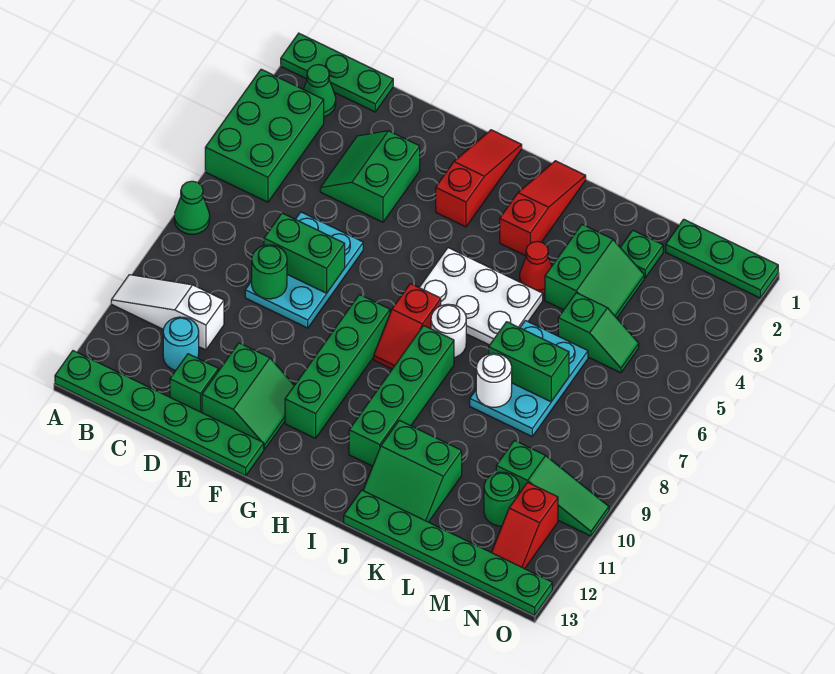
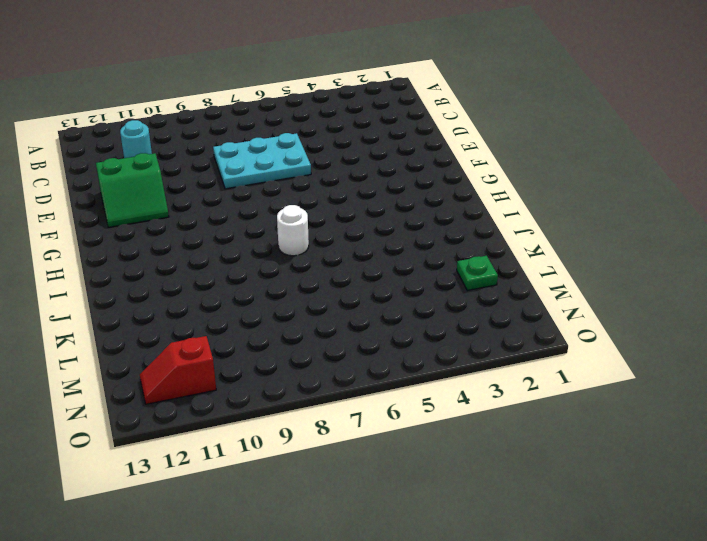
none -> green 1x3 plate [281,33,393,112]
none -> green 2x3 brick [205,69,324,202]
none -> green 1x1 cone [174,181,210,234]
none -> white 1x3 slope [111,275,224,350]

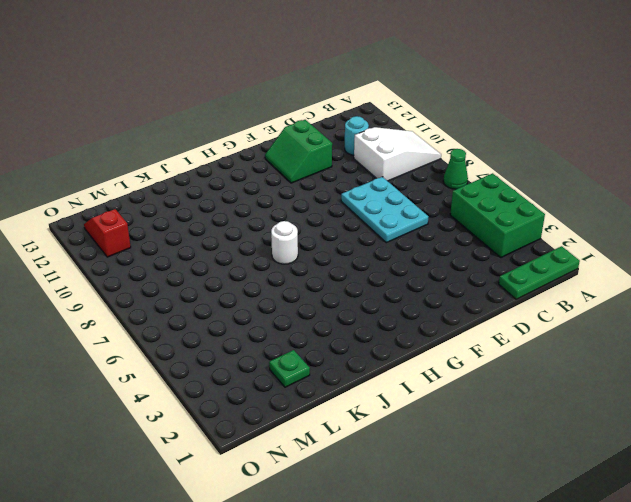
white 2x3 slope [354,127,441,181] -> white 1x3 slope [111,275,224,350]
none -> green 1x6 plate [55,351,264,476]
none -> green 1x1 cone [303,65,336,117]
none -> green 2x2 slope [320,131,420,222]
none -> green 1x1 brick [170,354,218,413]

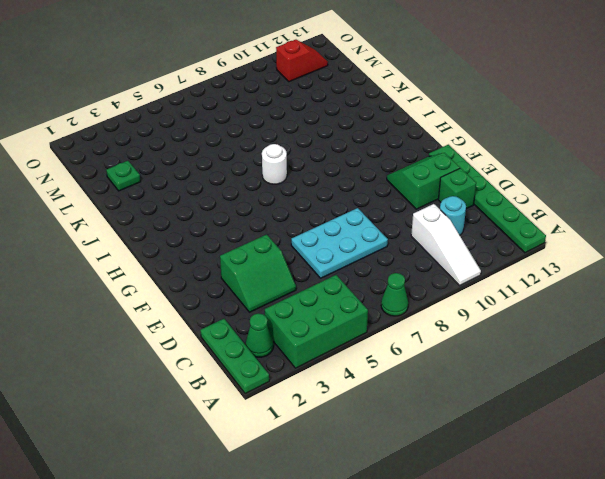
none -> red 1x3 slope [436,130,522,227]
none -> green 1x4 brick [285,295,390,438]
none -> white 2x3 plate [419,248,543,345]
none -> red 1x2 slope [374,284,441,369]

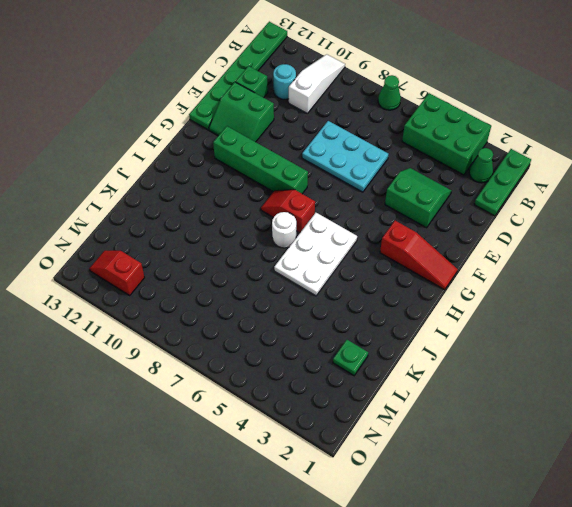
none -> red 1x3 slope [500,161,586,256]
none -> green 1x4 brick [349,326,454,466]
none -> red 1x1 cone [520,241,552,294]
none -> green 2x2 slope [363,420,462,522]

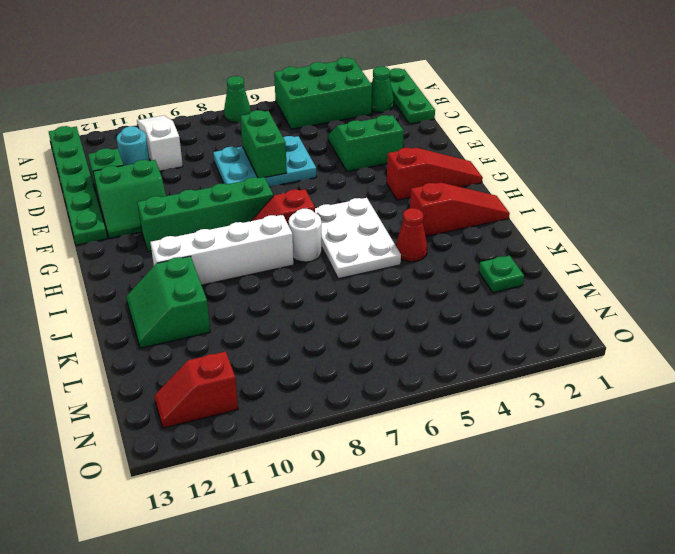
white 1x4 brick [150,215,294,285] -> green 1x4 brick [349,326,454,466]
none -> green 1x6 plate [344,490,552,615]
none -> green 2x2 slope [545,225,644,318]
none -> cyan 2x3 plate [470,321,588,436]
none -> green 1x2 slope [558,293,639,373]

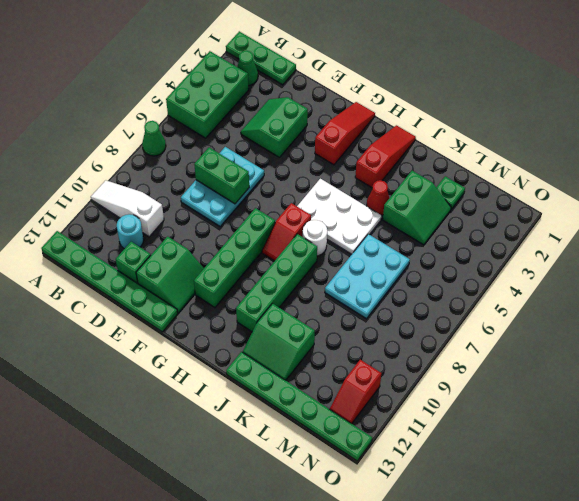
none -> green 1x2 slope [558,293,639,373]
none -> green 1x3 plate [666,219,778,298]
none -> green 1x3 slope [496,440,609,536]
none -> green 1x1 round brick [484,472,519,526]

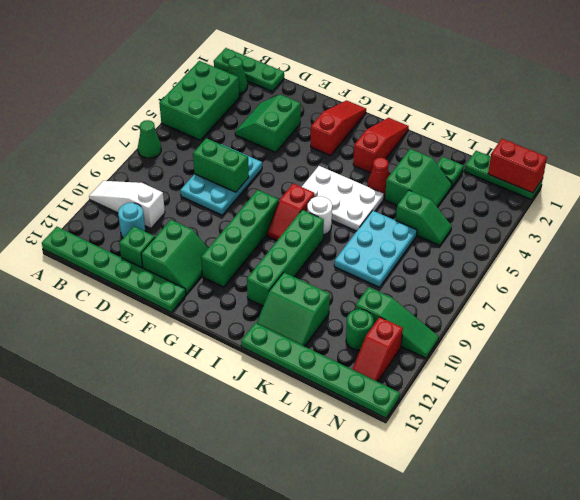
red 1x2 brick [488,139,547,193] -> none
none -> green 1x1 round brick [252,245,287,299]
none -> green 1x2 brick [489,322,569,402]
none -> white 1x1 round brick [476,353,512,407]

